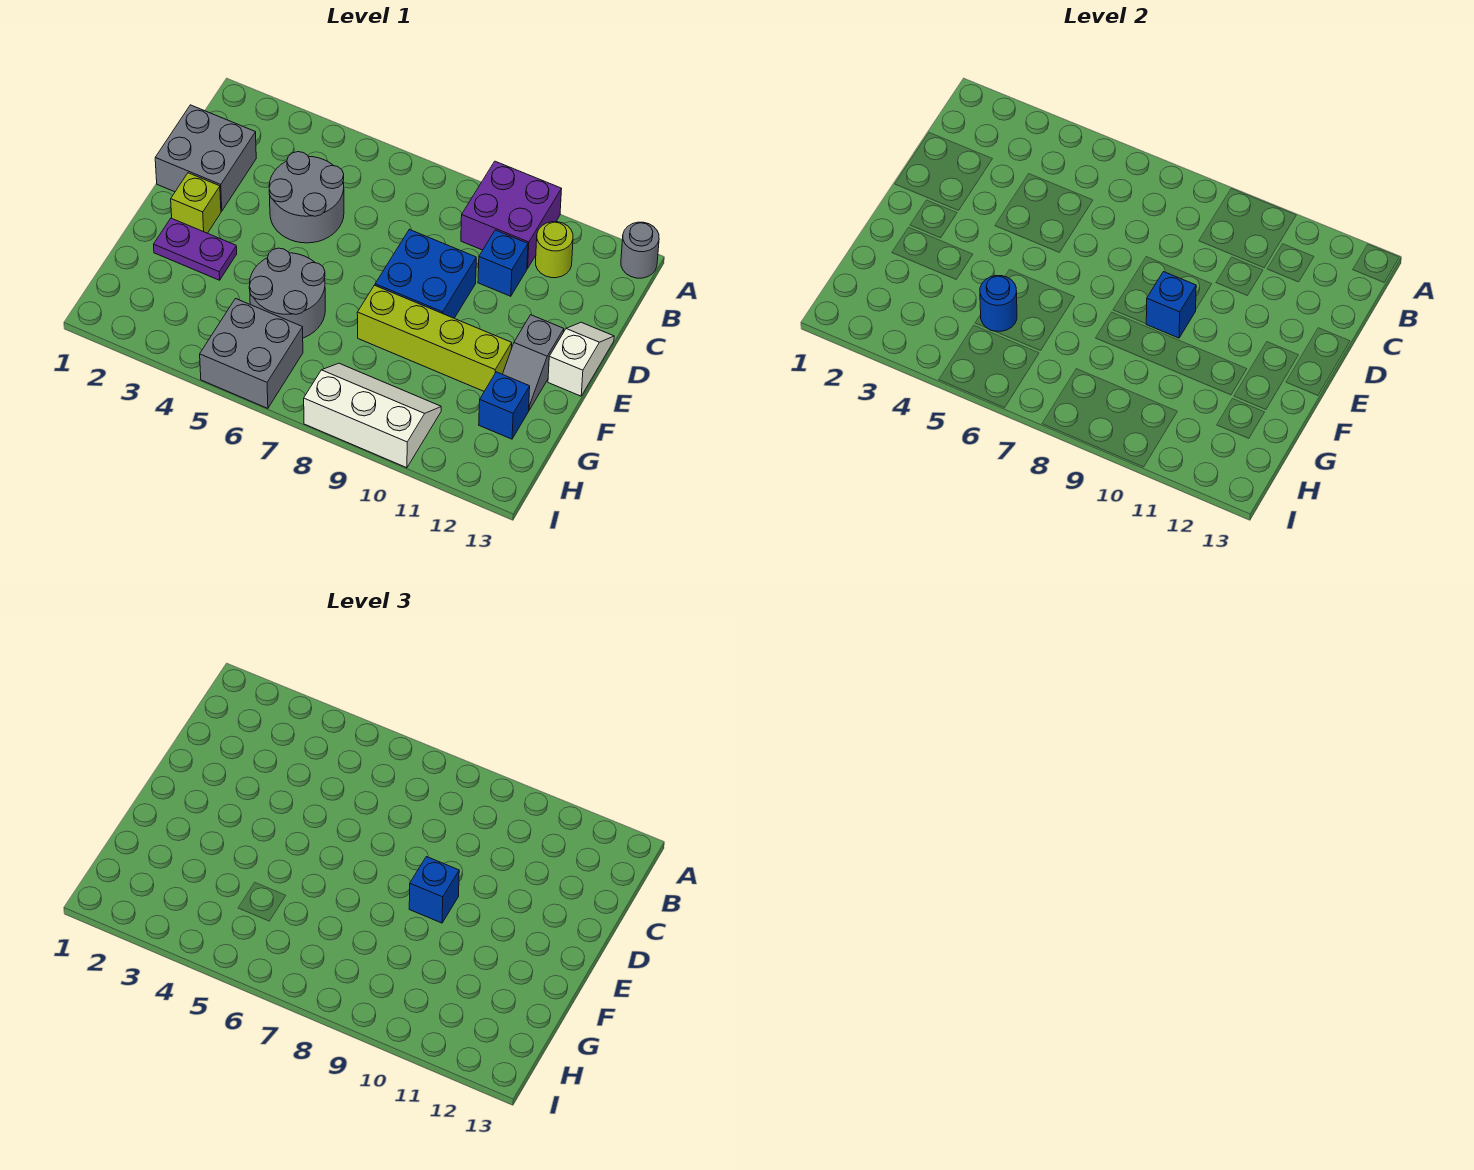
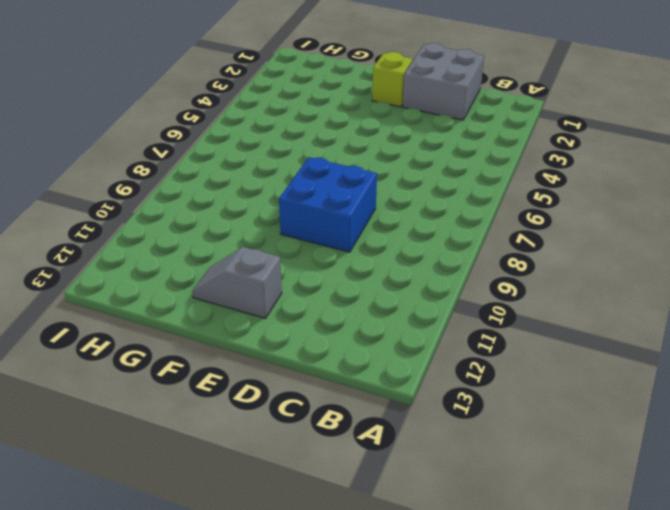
none -> purple 2x2 brick [461,161,561,269]
none -> grey 1x1 round brick [621,222,659,278]
none -> lime 1x1 round brick [536,222,573,278]

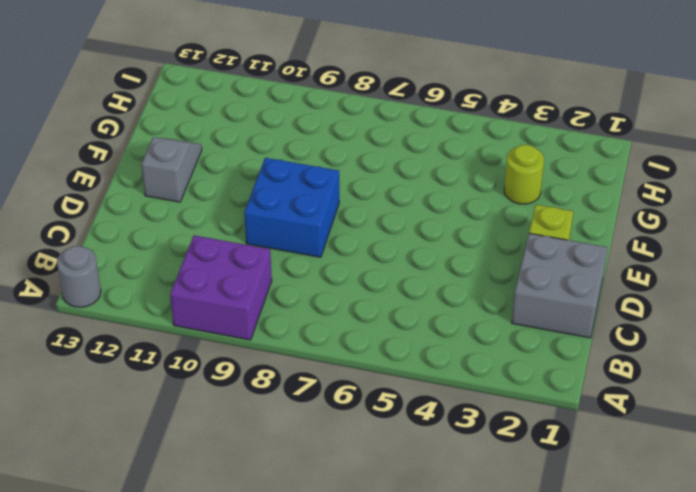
lime 1x1 round brick [504,145,544,204] -> lime 1x1 round brick moved to [536,222,573,278]
none -> grey 2x2 round brick [269,152,344,243]
none -> blue 1x1 brick [478,230,528,296]
none -> white 1x2 slope [548,322,614,396]

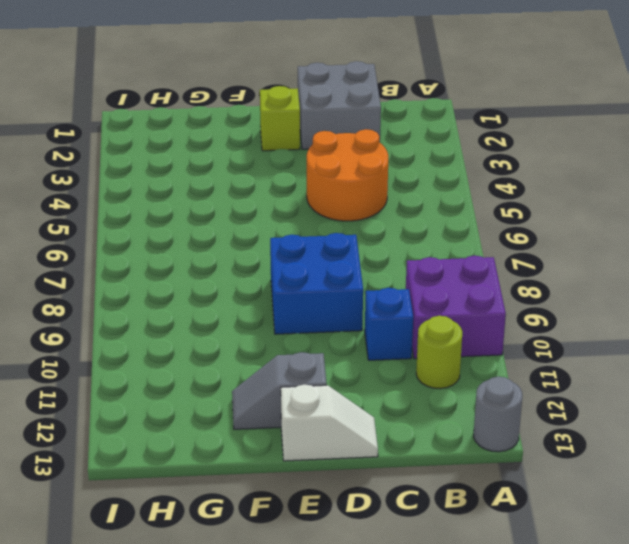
orange 2x2 round brick [307,129,388,221] -> grey 2x2 round brick [269,152,344,243]
none -> purple 1x2 plate [154,218,237,280]
none -> grey 2x2 round brick [249,248,325,338]
none -> lime 1x4 brick [357,285,512,391]

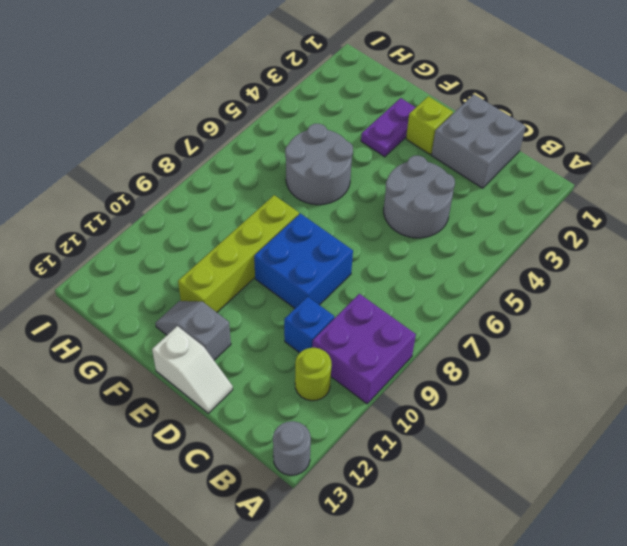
none -> blue 1x1 brick [479,372,530,439]
none -> grey 2x2 brick [200,299,303,408]
none -> white 2x3 slope [304,363,441,468]

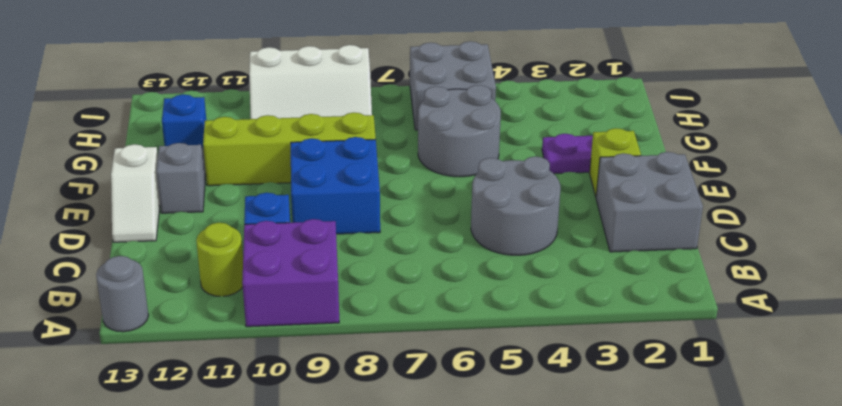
none -> blue 1x1 brick [1146,272,1196,338]
none -> blue 1x1 round brick [980,276,1017,332]
none -> blue 1x1 brick [409,857,459,923]

